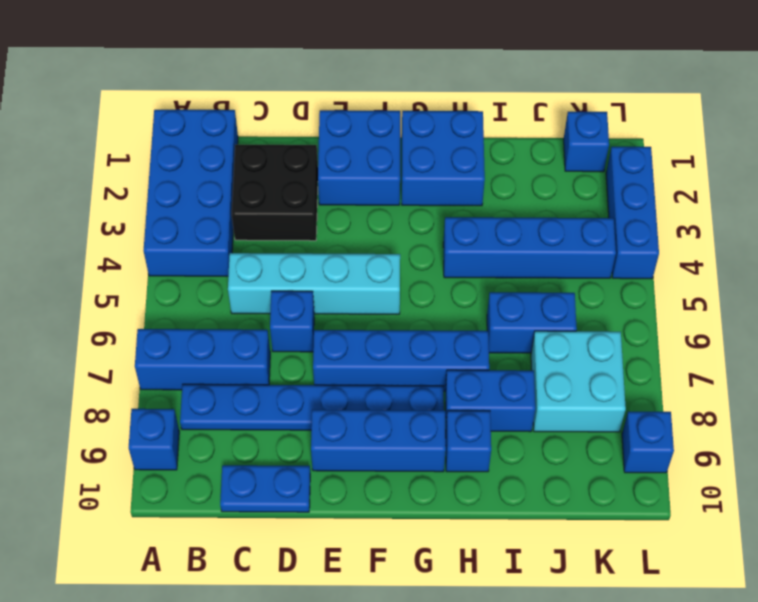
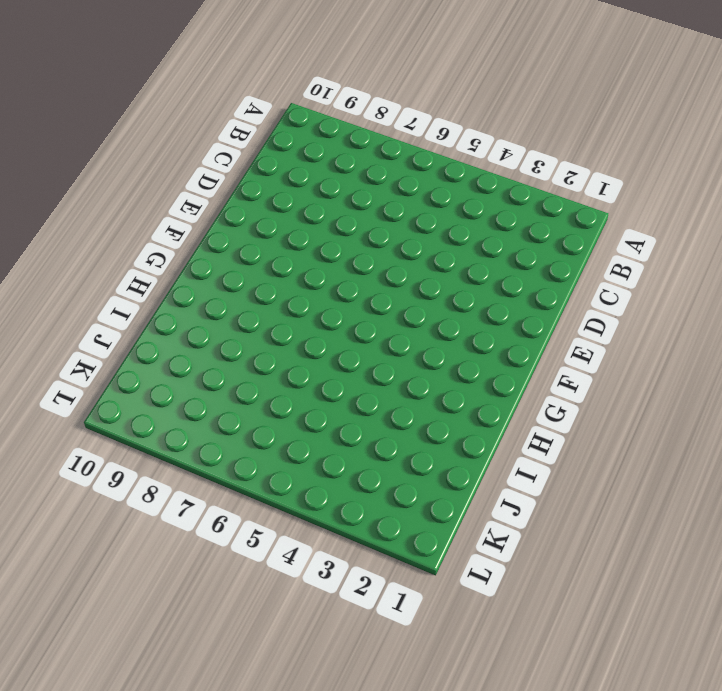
none -> blue 2x4 brick [144,110,238,276]
none -> blue 1x3 brick [135,329,270,390]
none -> blue 1x1 brick [129,409,179,470]

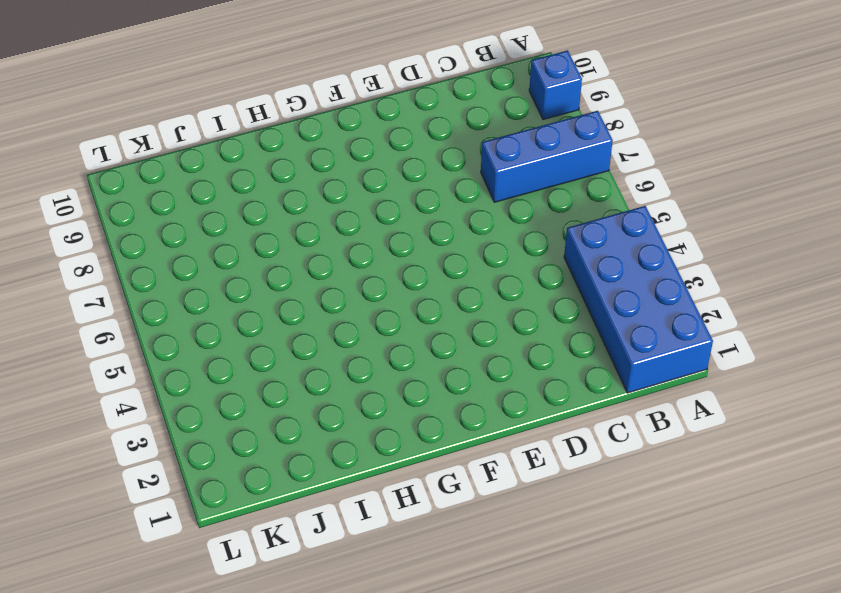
none -> blue 1x6 plate [180,384,444,430]
none -> black 2x2 brick [232,145,318,241]
none -> cyan 1x4 brick [228,253,400,314]

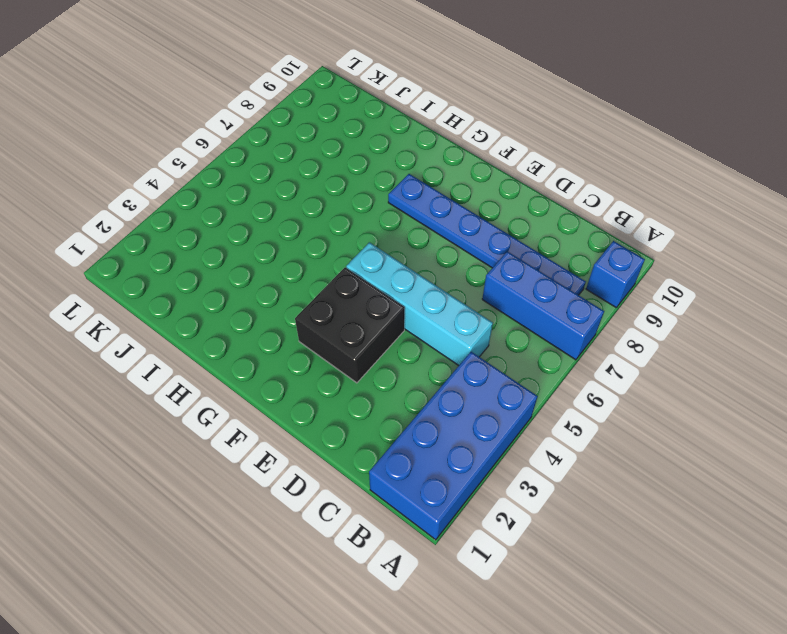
black 2x2 brick [295,267,405,383] -> black 2x2 brick moved to [232,145,318,241]
none -> blue 1x2 plate [220,465,310,512]
none -> blue 1x1 brick [270,291,314,352]
none -> blue 2x2 brick [318,110,400,205]

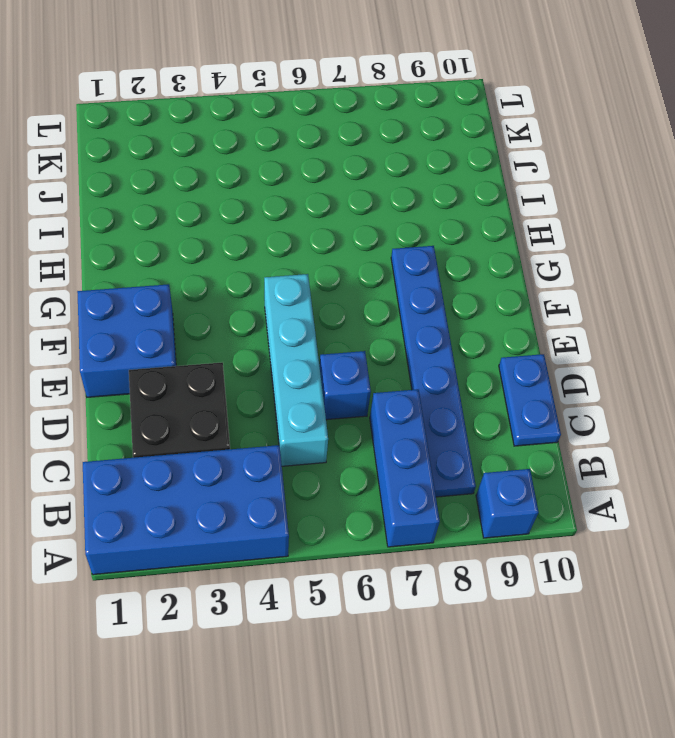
none -> blue 1x4 brick [313,330,489,391]
none -> blue 1x3 brick [311,410,446,472]
none -> blue 2x2 brick [402,111,485,206]

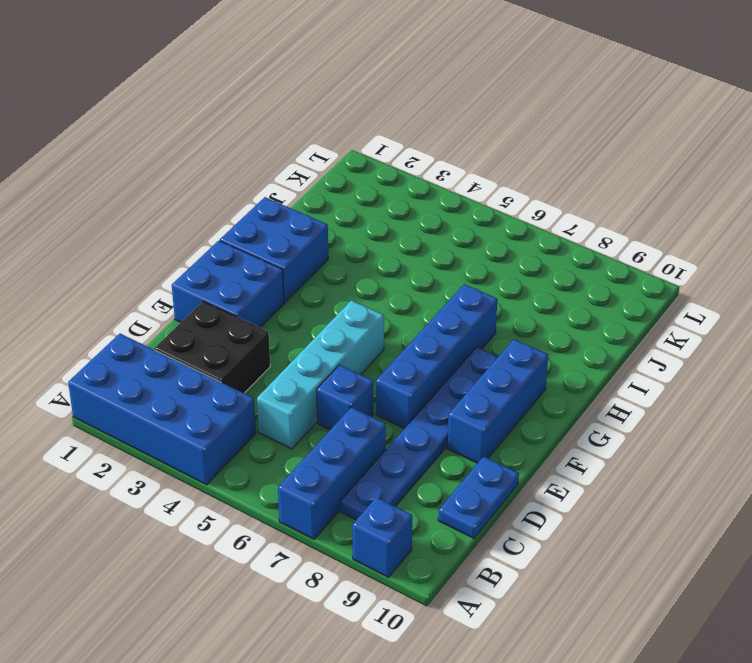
none -> blue 1x4 brick [443,217,616,278]
none -> blue 1x2 brick [445,370,535,432]
none -> blue 1x1 brick [446,411,491,472]

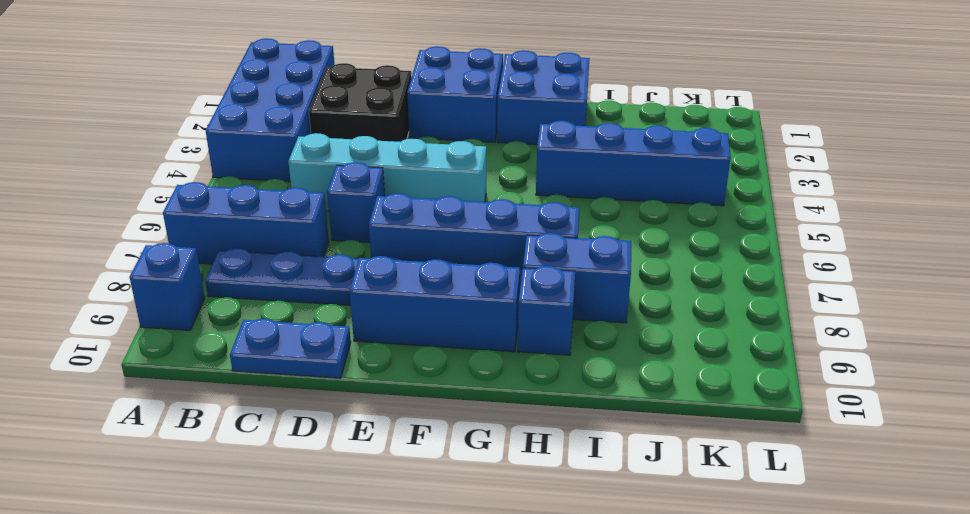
none -> blue 1x2 brick [487,292,577,353]
none -> cyan 2x2 brick [531,331,626,432]
none -> blue 1x1 brick [564,112,609,172]

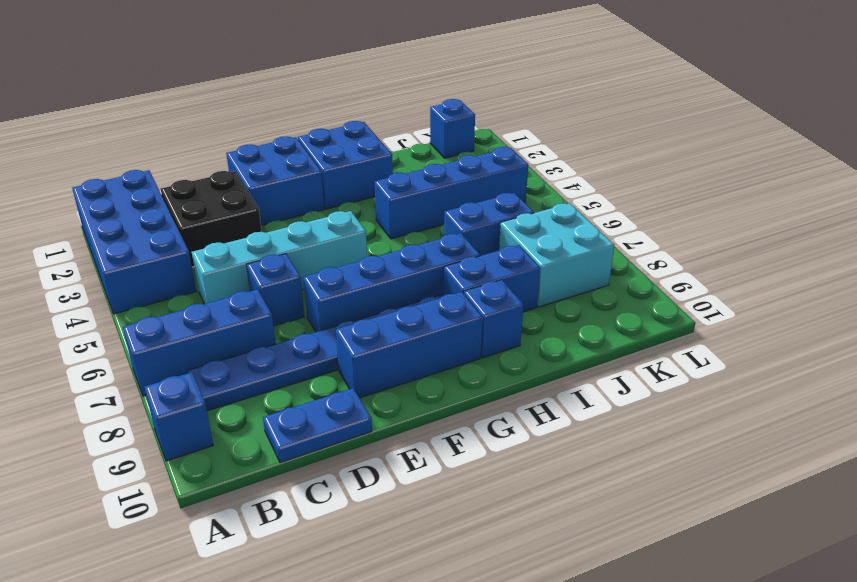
none -> blue 1x3 brick [606,147,659,279]
none -> blue 1x1 brick [622,412,674,473]

